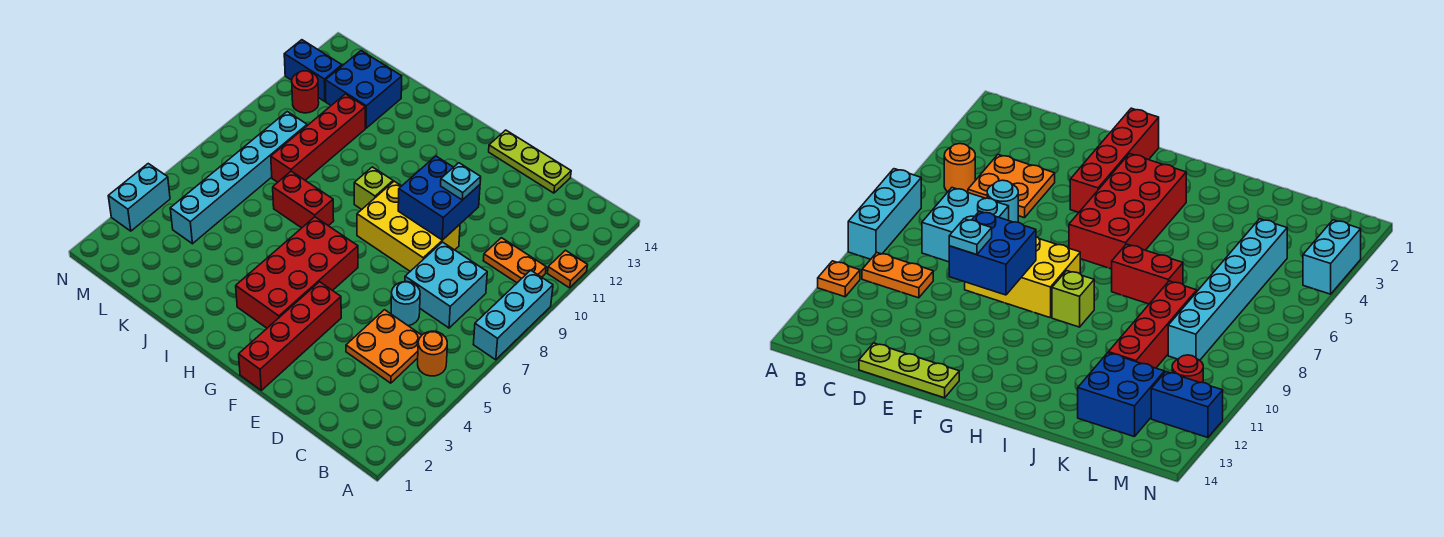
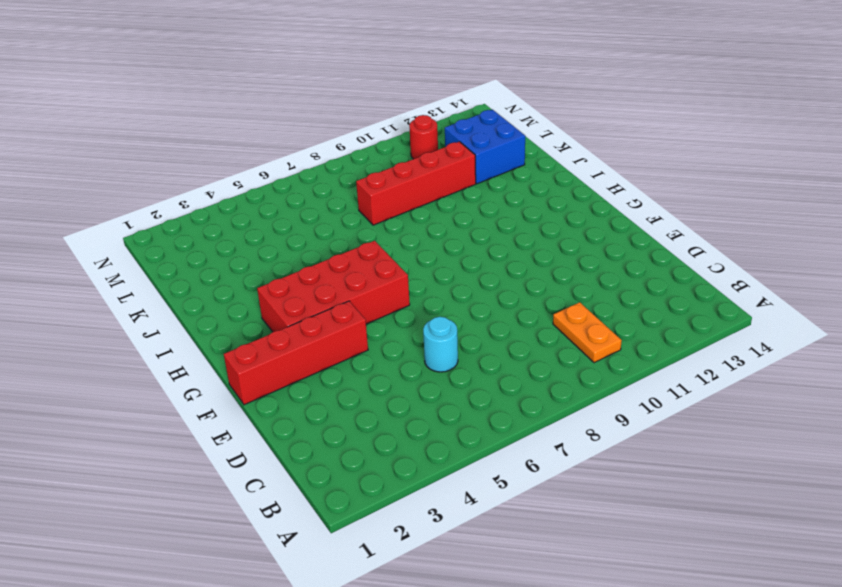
none -> cyan 1x3 brick [473,270,553,360]
none -> orange 1x1 plate [548,250,588,288]
none -> orange 1x1 round brick [418,331,447,376]

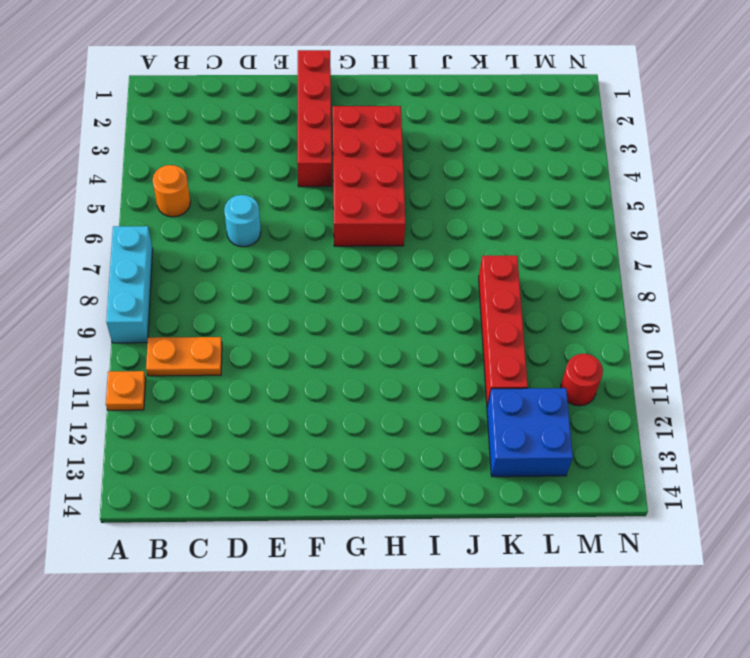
none -> orange 2x2 plate [346,310,422,383]
none -> cyan 2x2 brick [405,242,487,328]
none -> lime 1x3 plate [489,130,571,193]

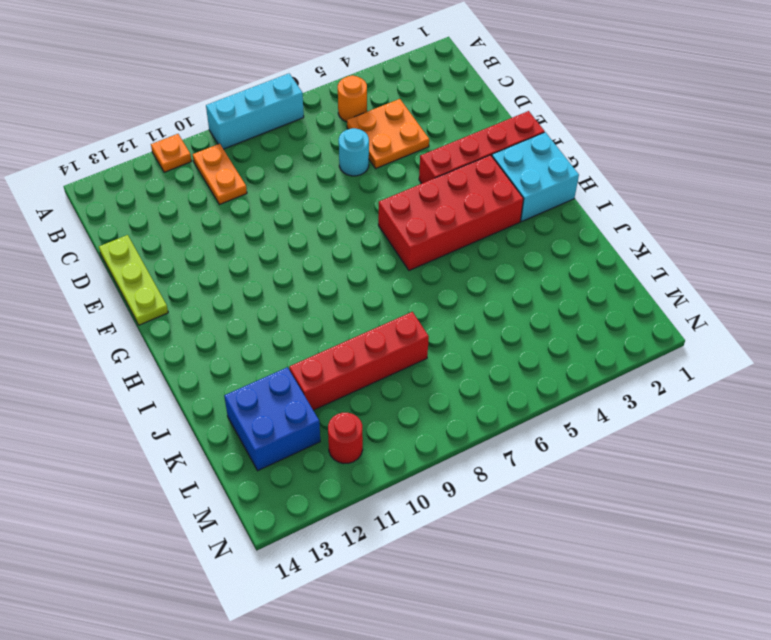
cyan 2x2 brick [492,132,579,221] -> cyan 2x2 brick moved to [405,242,487,328]
none -> yellow 2x3 brick [357,181,460,271]
none -> lime 1x1 brick [354,167,393,210]
none -> red 1x2 brick [273,171,334,228]

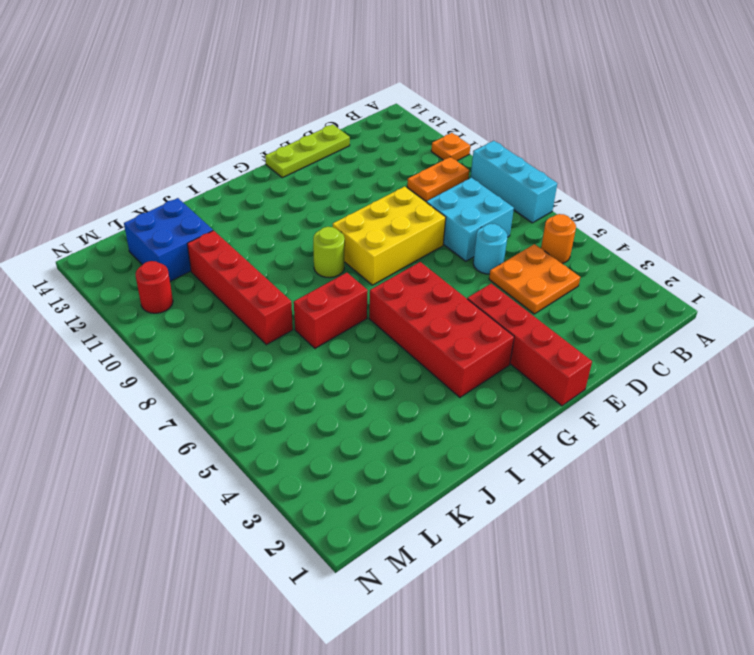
lime 1x1 round brick [313,227,345,278] -> lime 1x1 brick [354,167,393,210]
none -> cyan 1x6 brick [170,112,307,244]
none -> blue 1x2 brick [284,40,342,101]
none -> cyan 1x2 brick [108,164,170,231]

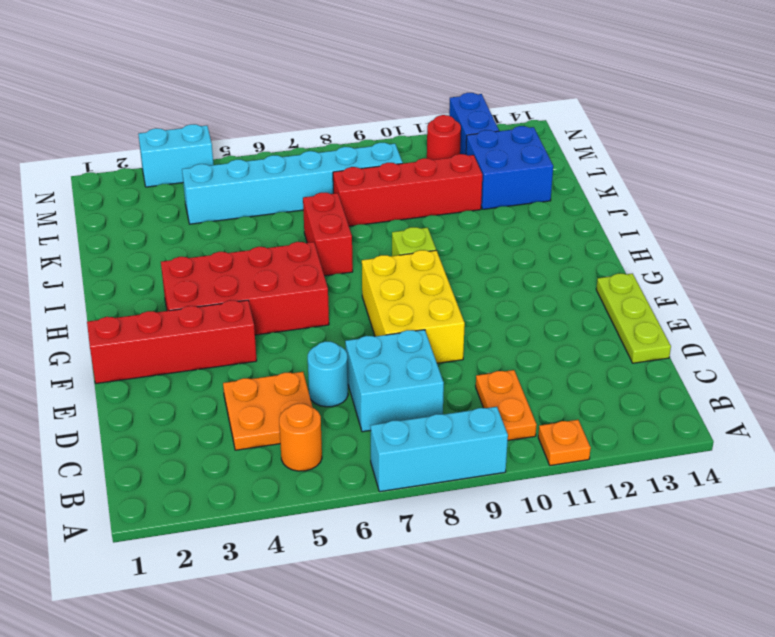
none -> blue 2x2 brick [398,156,480,240]
none -> cyan 1x1 plate [441,163,481,200]

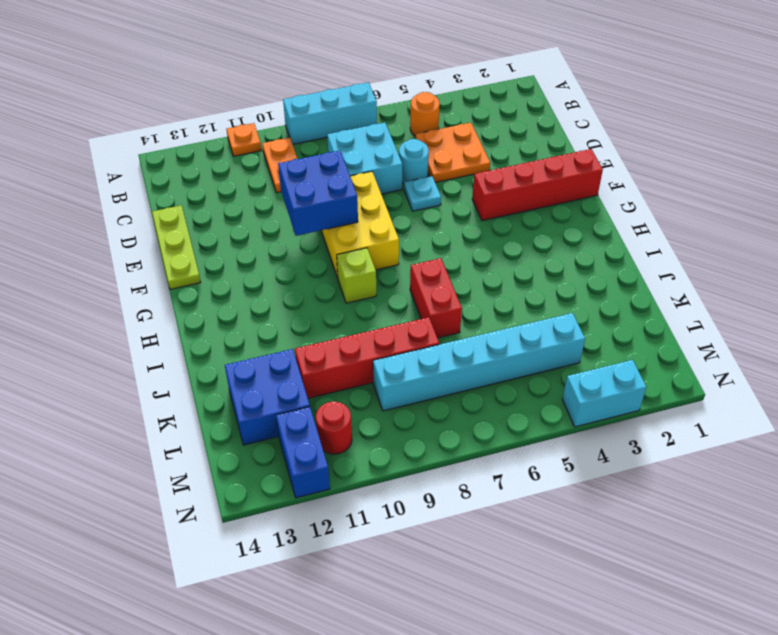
cyan 1x1 plate [404,176,441,211] -> cyan 1x1 plate moved to [441,163,481,200]
none -> red 2x4 brick [236,217,358,328]

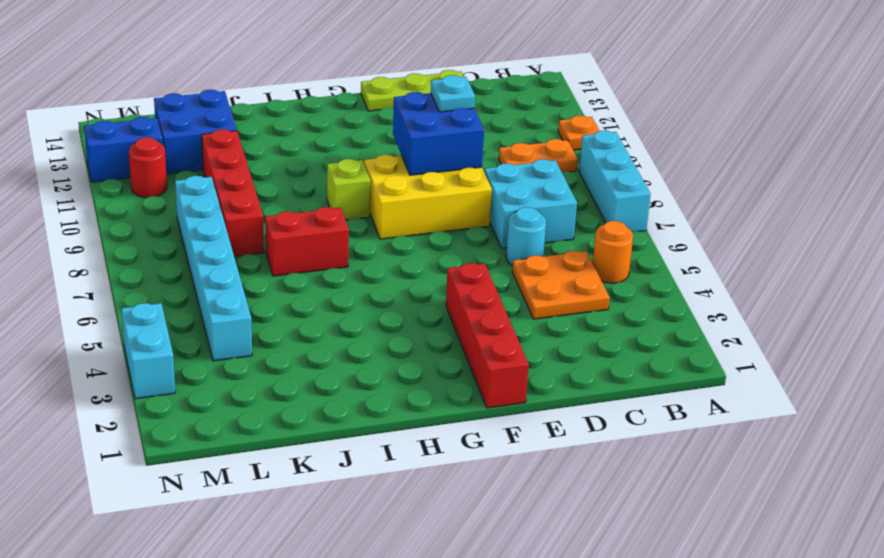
none -> red 2x4 brick [236,217,358,328]

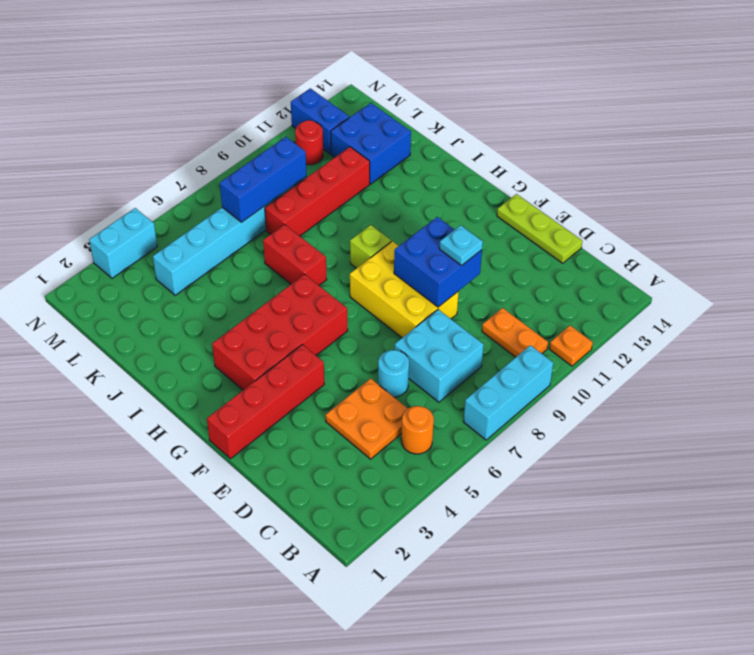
blue 1x3 brick [220,137,307,222] -> none

